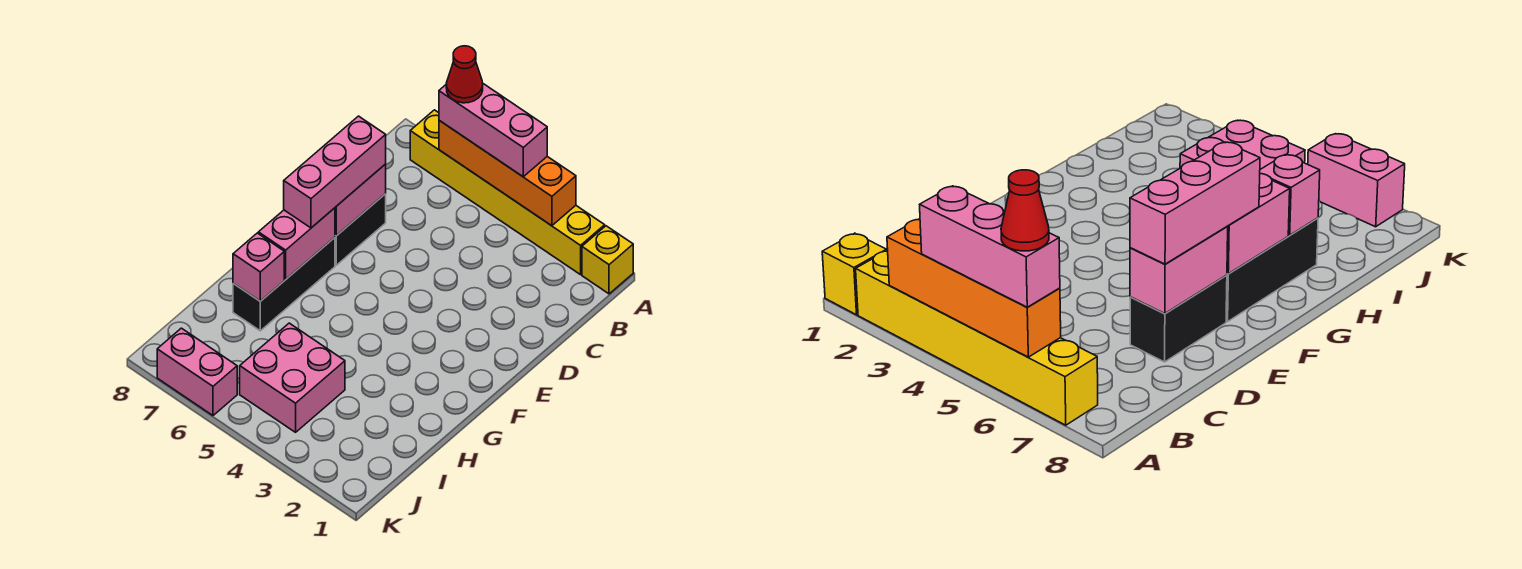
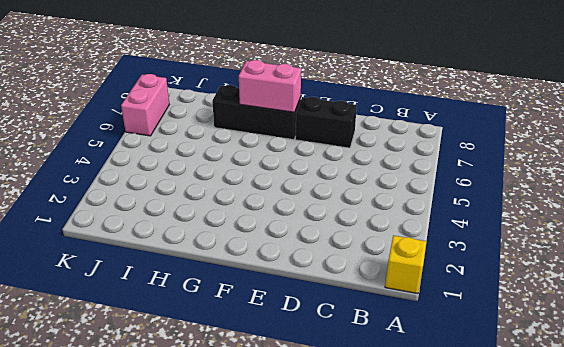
none -> yellow 1x6 brick [410,110,605,275]
none -> pink 2x2 brick [240,323,345,432]
none -> orange 1x4 brick [439,120,576,226]

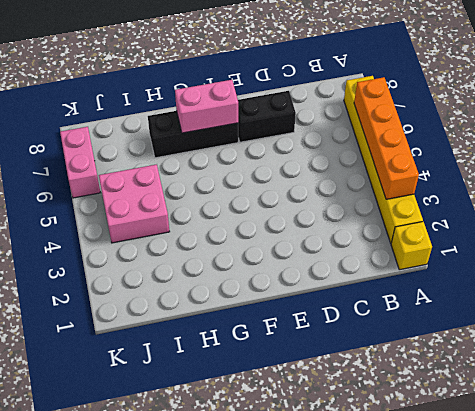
none -> pink 1x2 brick [335,164,386,236]
none -> pink 1x1 brick [233,233,284,301]
none -> pink 1x3 brick [439,83,547,177]

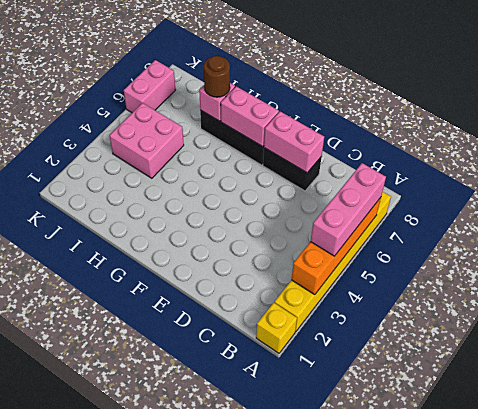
brown 1x1 round brick [204,56,230,97] -> none
none -> pink 1x3 brick [284,116,386,228]
none -> red 1x1 cone [446,46,483,103]

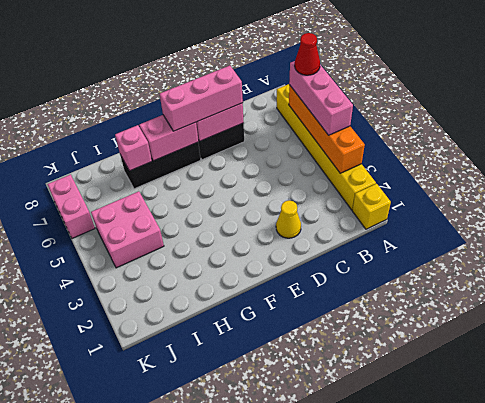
yellow 1x1 cone [276,200,301,238] -> none

